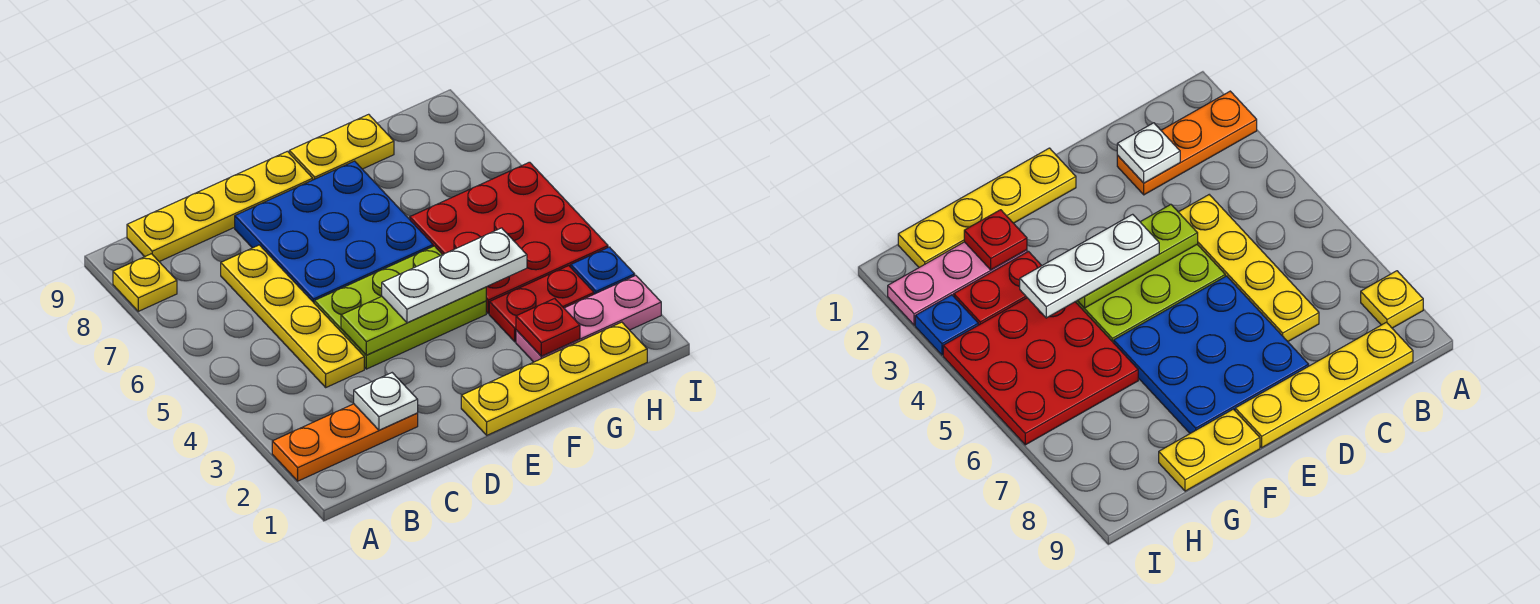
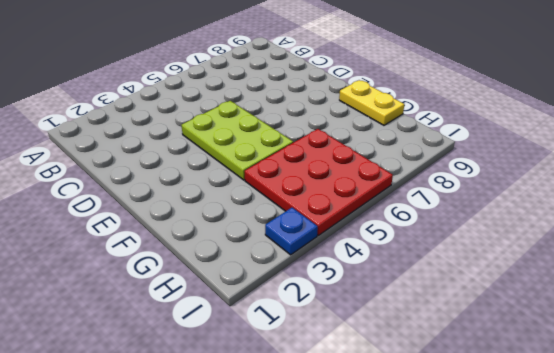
none -> orange 1x3 plate [272,404,418,481]
none -> yellow 1x1 plate [113,254,177,311]
none -> yellow 1x4 plate [127,151,313,262]

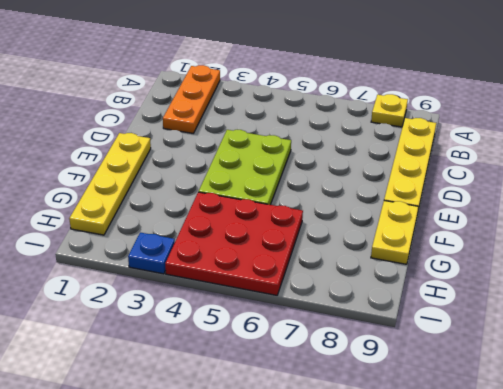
none -> yellow 1x4 plate [221,245,364,387]
none -> blue 3x3 plate [235,161,433,302]
none -> pink 1x3 plate [516,275,661,362]

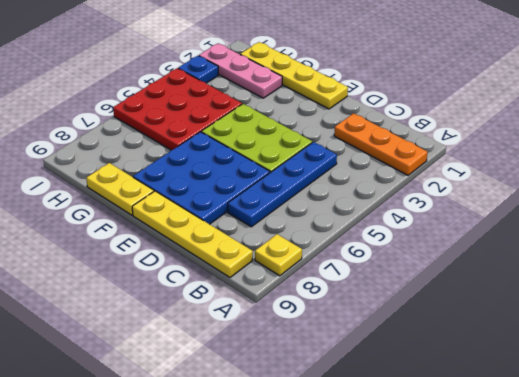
blue 1x4 plate [228,142,337,227] -> yellow 1x4 plate [221,245,364,387]
none -> red 1x2 plate [489,266,594,342]
none -> white 1x1 plate [354,373,418,430]
none -> lime 1x3 plate [341,287,486,355]

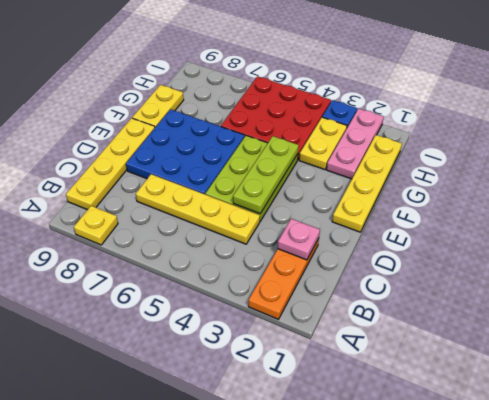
pink 1x1 plate [278,219,320,260] -> white 1x1 plate [354,373,418,430]
yellow 1x2 plate [299,117,347,170] -> red 1x2 plate [489,266,594,342]
none -> red 1x1 plate [516,298,580,356]
none -> white 1x3 plate [382,228,527,323]

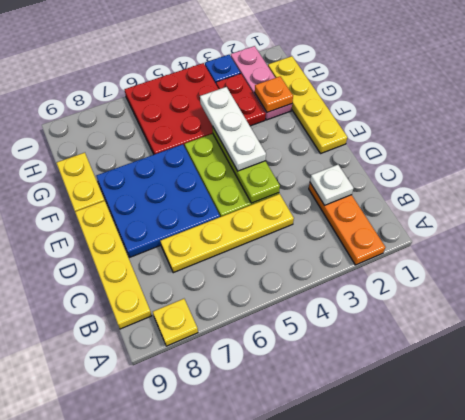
orange 1x1 plate [255,77,293,112] -> red 1x1 plate [516,298,580,356]

